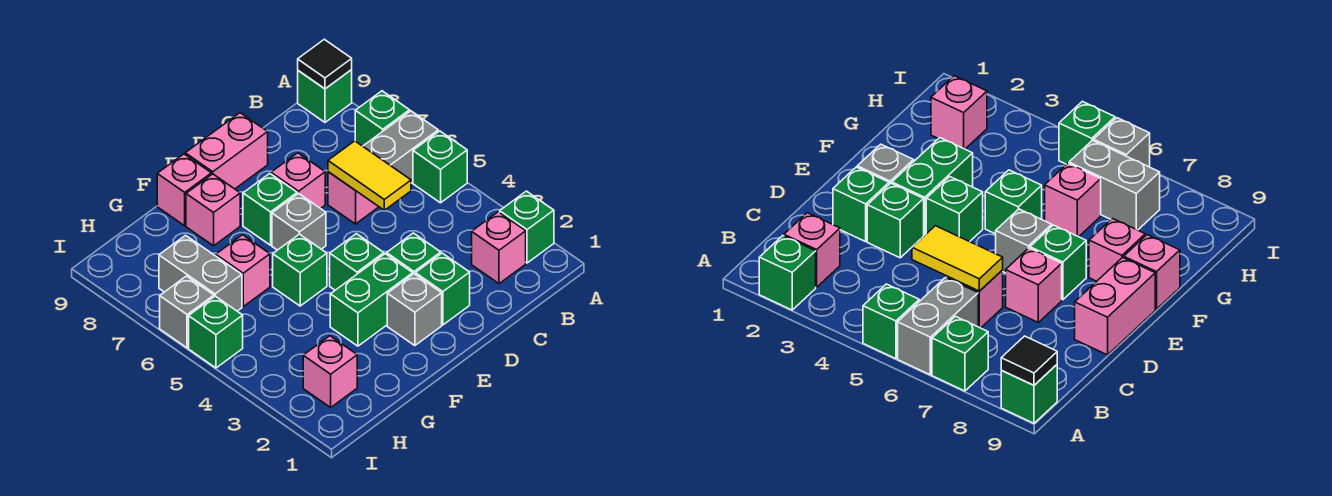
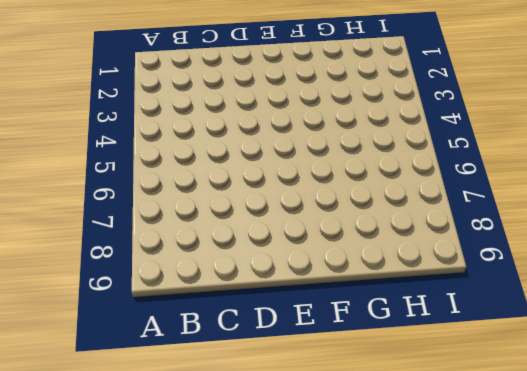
none -> green 1x1 brick [500,191,554,263]
none -> green 1x1 brick [413,131,467,203]
none -> grey 1x2 brick [363,111,438,183]

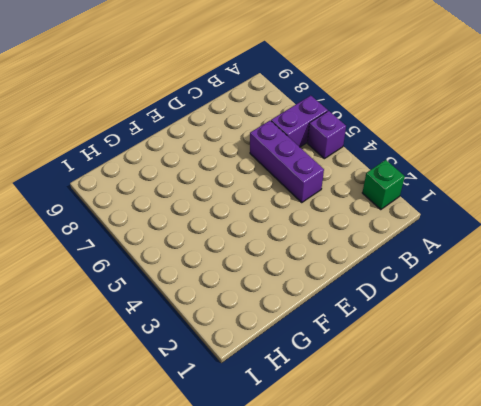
purple 1x1 brick [308,111,346,159] -> green 1x1 brick [413,131,467,203]
purple 1x2 brick [271,96,328,147] -> grey 1x2 brick [363,111,438,183]
purple 1x3 brick [250,121,324,202] -> pink 1x1 brick [328,172,379,224]
none -> green 1x1 brick [355,91,410,146]
none -> green 1x1 brick [298,69,352,122]
none -> pink 1x1 brick [472,212,526,284]

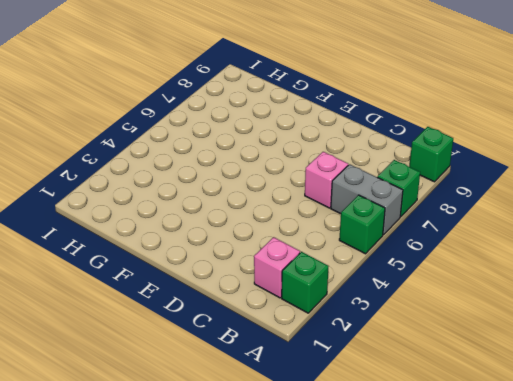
none -> green 1x1 brick [415,253,470,325]
none -> green 1x1 brick [387,233,441,274]
none -> pink 1x1 brick [271,153,325,209]

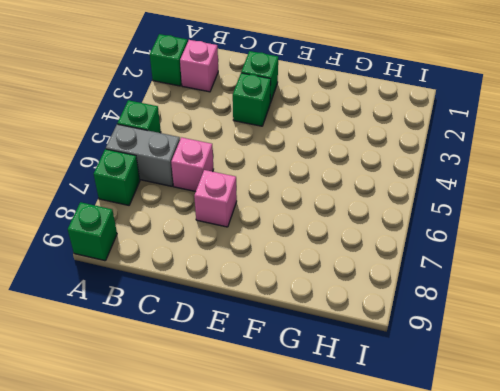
none -> pink 1x2 brick [185,113,268,189]
none -> grey 1x1 brick [387,274,442,346]
none -> green 1x2 brick [330,254,413,346]

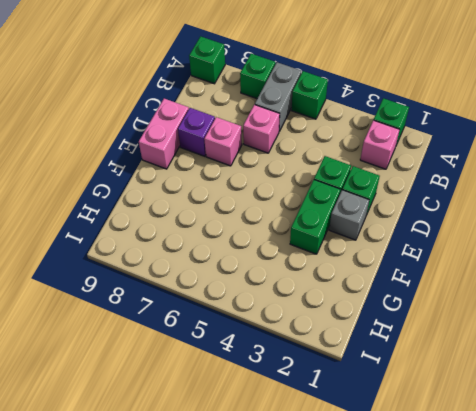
purple 1x1 brick [178,108,215,156] -> none
none -> green 1x1 brick [330,234,384,290]
none -> grey 1x1 brick [272,193,326,250]
none -> green 1x1 brick [243,173,297,245]

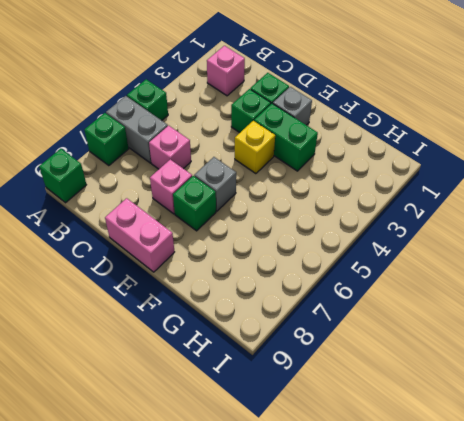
yellow 1x1 brick [235,121,275,174] -> green 1x1 brick [330,234,384,290]
none -> green 1x1 brick [500,191,554,263]
none -> green 1x1 brick [273,234,327,306]
none -> pink 1x1 brick [186,174,240,246]

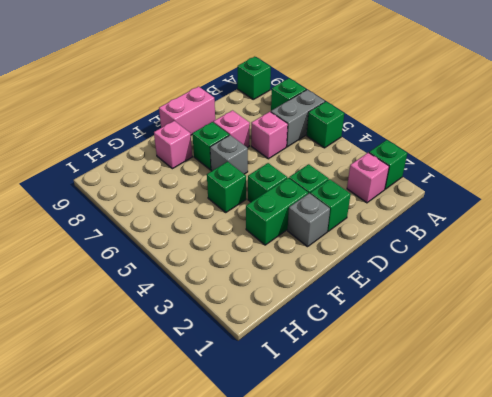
none -> pink 1x1 brick [157,154,211,226]
none -> pink 1x1 brick [216,235,270,306]
none -> pink 1x1 brick [303,336,357,407]

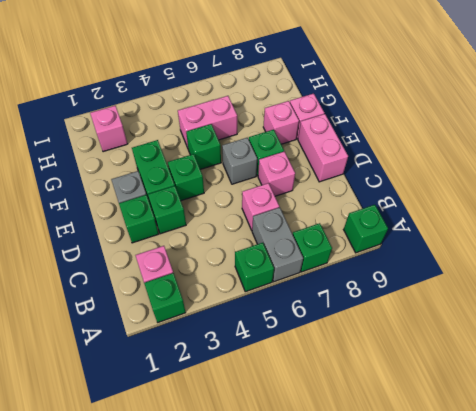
pink 1x2 brick [178,96,237,148] -> pink 1x1 brick [216,235,270,306]
none -> grey 1x2 brick [159,235,242,311]
none -> green 1x1 brick [189,296,243,368]
none -> grey 1x1 brick [160,276,214,348]

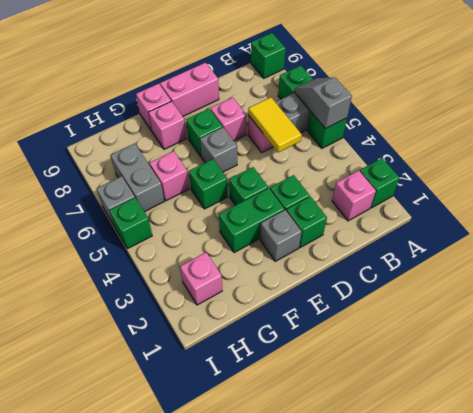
grey 1x2 slope [295,78,352,129] -> none
none -> black 1x1 tile [298,39,352,89]

